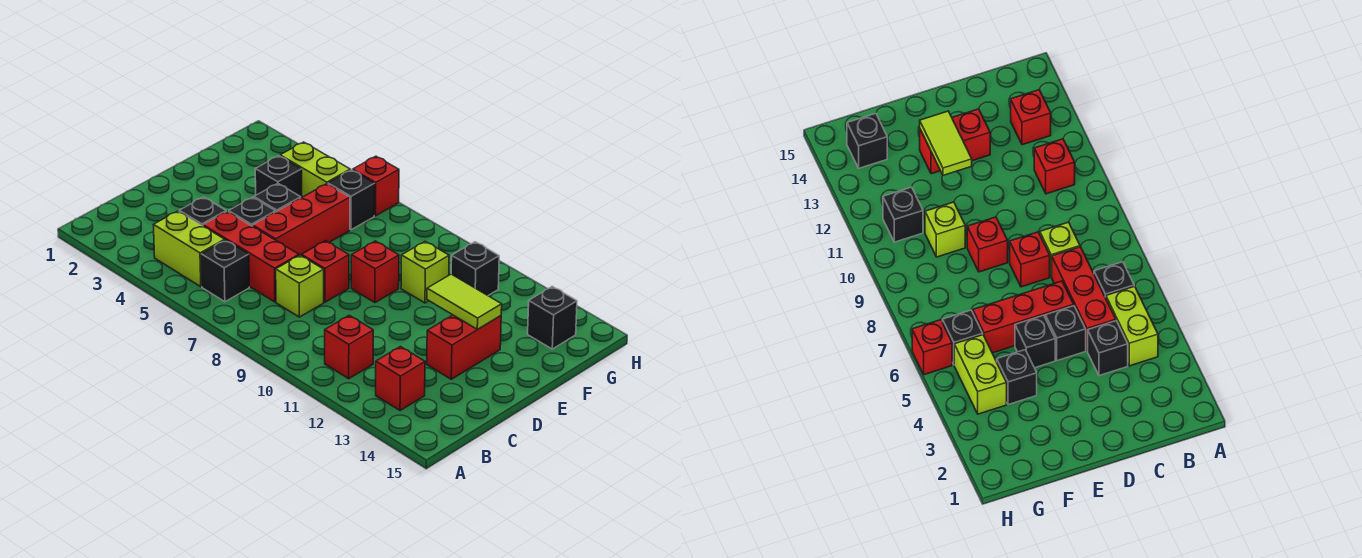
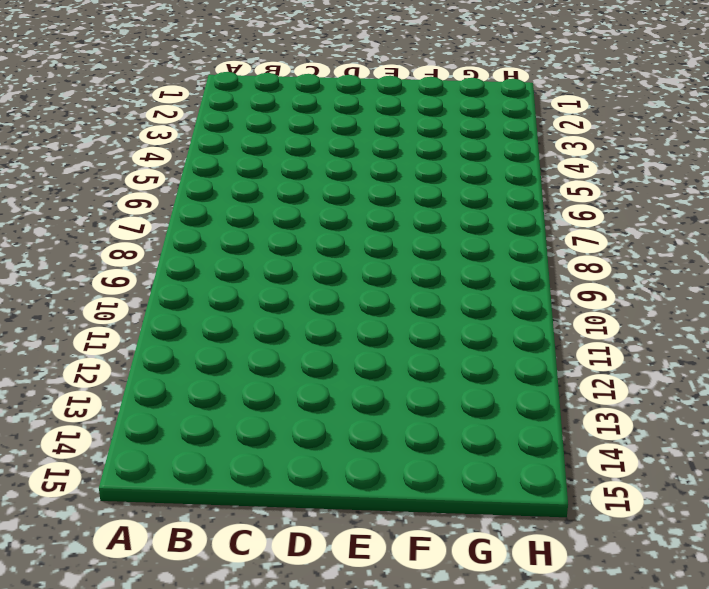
none -> lime 1x2 brick [154,211,225,287]
none -> black 1x1 brick [201,240,249,302]
none -> red 1x1 brick [325,315,373,379]

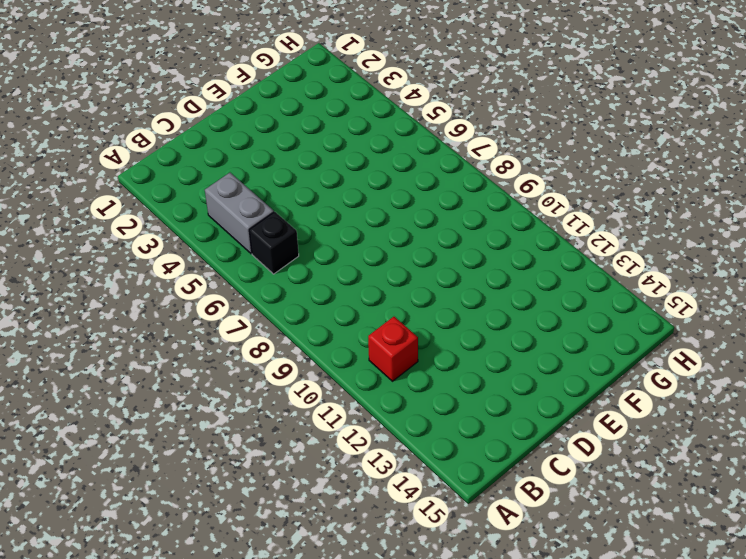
grey 1x2 brick [205,173,274,254] -> lime 1x2 brick [154,211,225,287]
none -> red 1x1 brick [376,347,425,411]
none -> black 1x1 brick [179,197,226,226]
none -> red 1x3 brick [203,211,299,302]

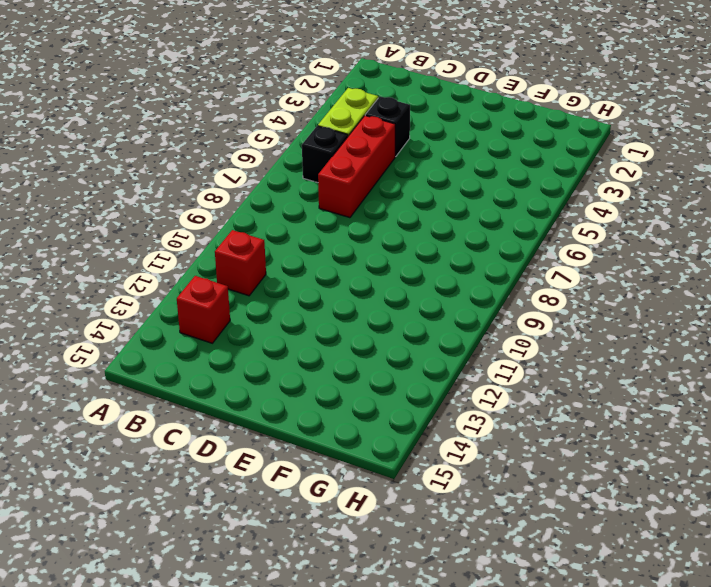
none -> lime 1x1 brick [276,255,324,317]
none -> black 1x1 brick [229,197,276,226]
none -> red 1x3 brick [253,184,350,255]

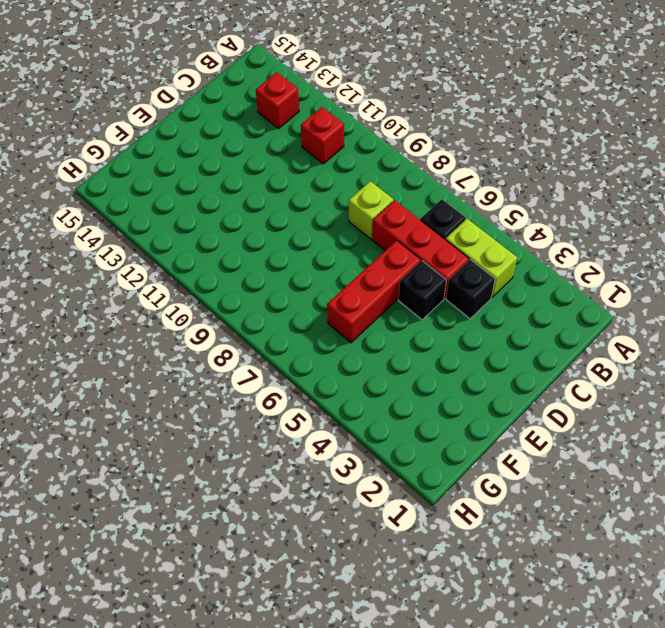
none -> red 1x1 brick [301,241,349,302]
none -> red 1x2 brick [427,315,501,379]
none -> black 1x1 brick [254,184,301,212]

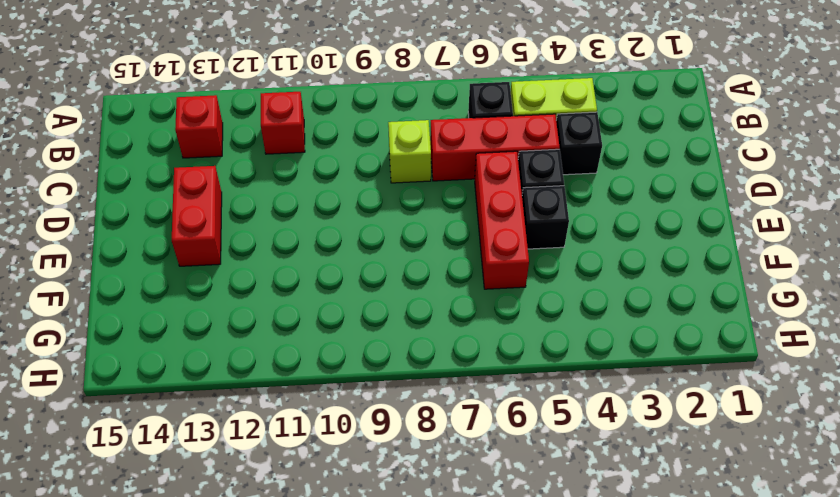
none -> red 1x1 brick [301,241,349,302]
none -> red 1x1 brick [351,241,399,303]
none -> black 1x1 brick [255,156,302,198]

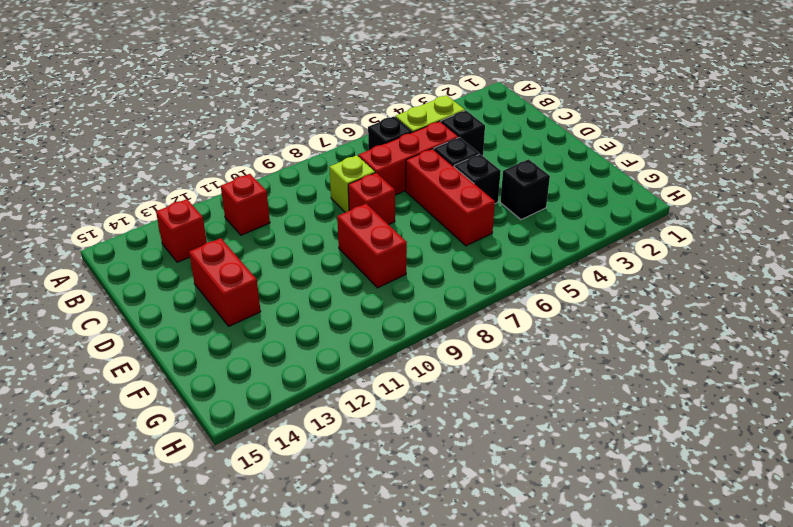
red 1x2 brick [337,204,407,288] -> red 1x1 brick [351,241,399,303]
none -> lime 1x1 brick [401,241,449,303]
none -> lime 1x2 brick [280,142,350,197]
none -> black 1x1 brick [328,170,375,230]

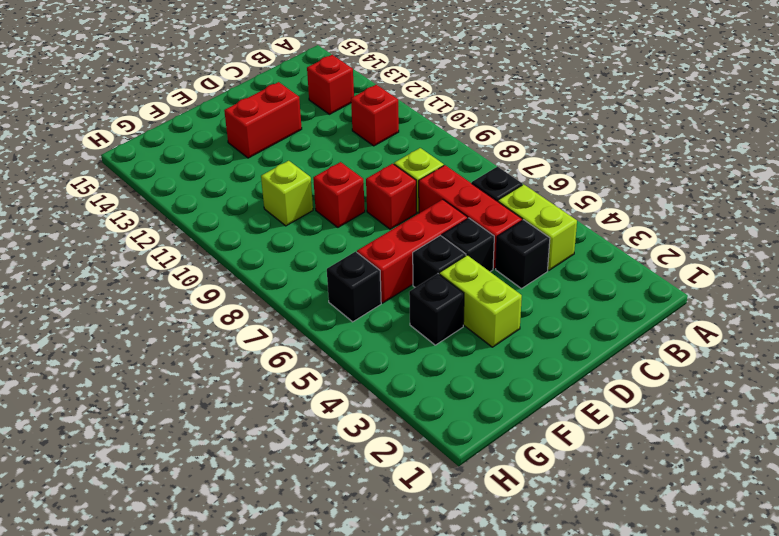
lime 1x2 brick [439,255,522,347] -> lime 1x2 brick moved to [280,142,350,197]
none -> black 1x1 brick [451,242,499,296]
none -> black 1x1 brick [528,286,577,349]
none -> red 1x1 brick [353,156,399,216]

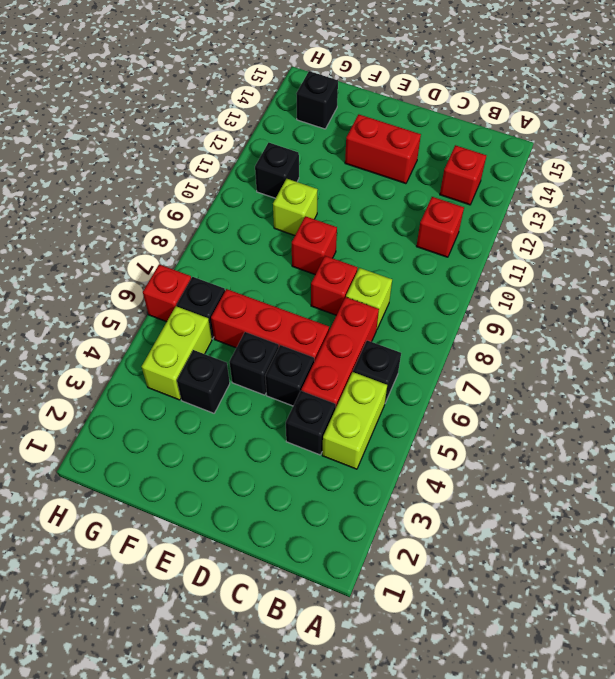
none -> lime 1x2 tile [427,274,502,329]

